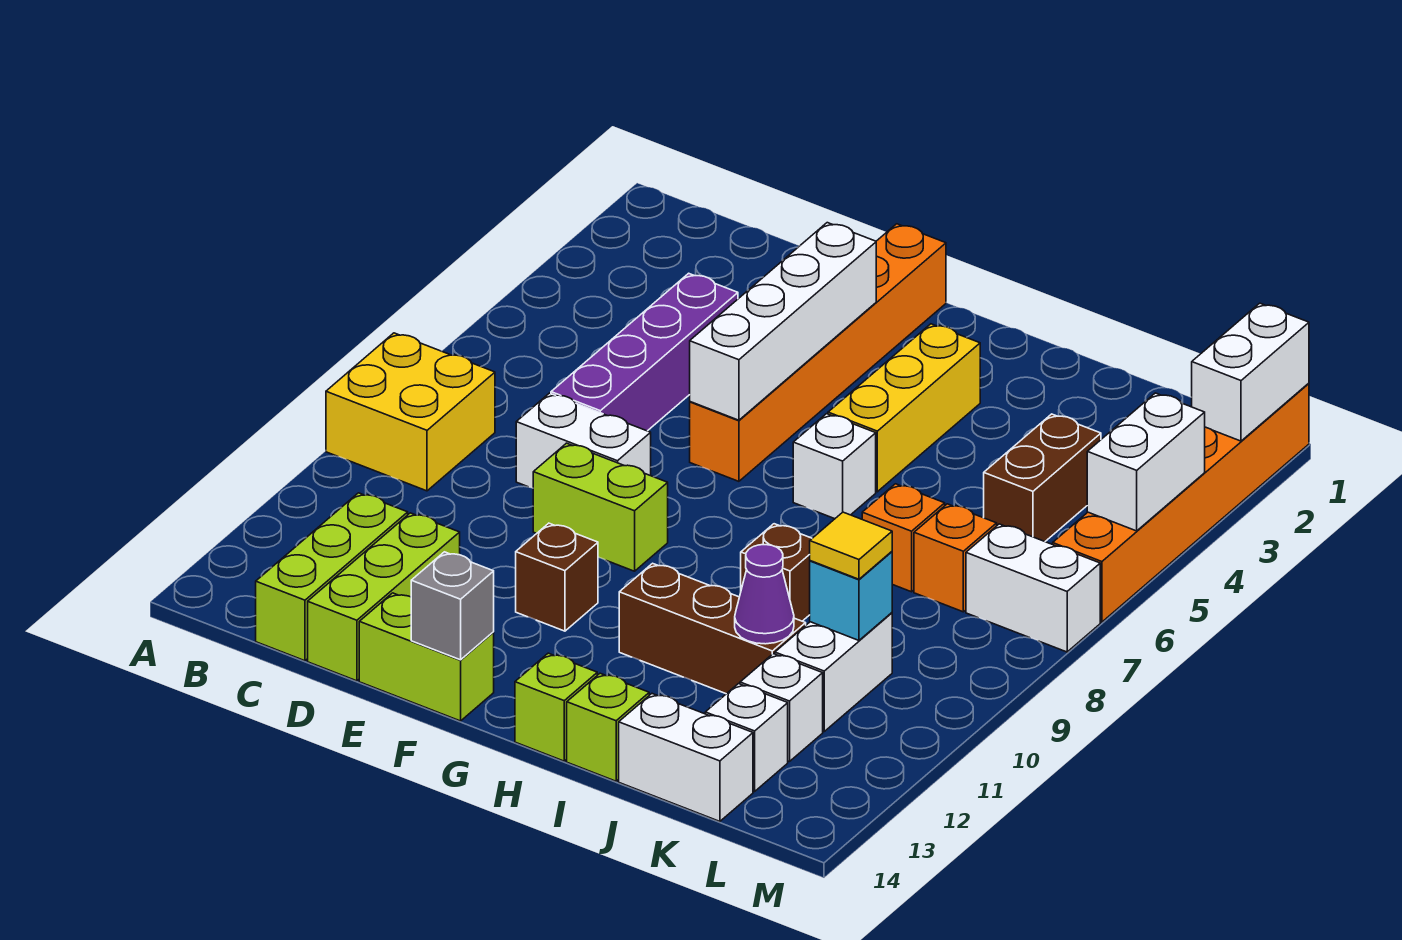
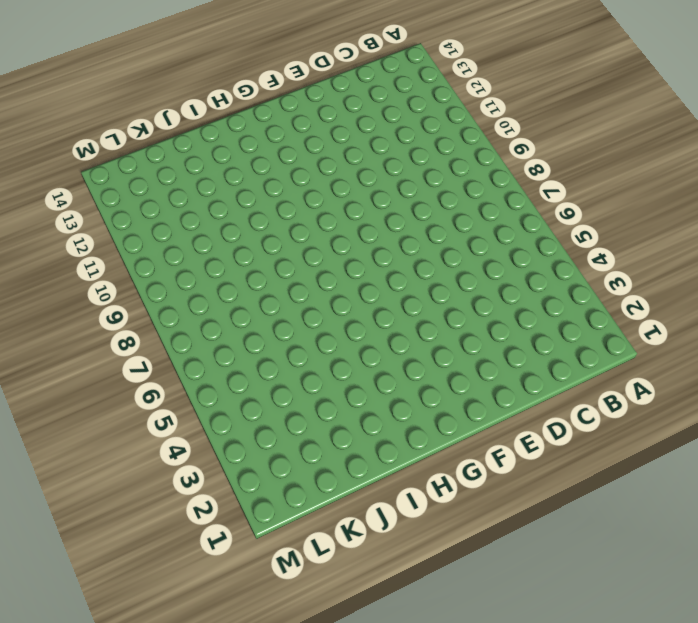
none -> yellow 2x2 brick [326,333,495,491]
none -> lime 1x3 brick [256,493,408,661]
none -> purple 1x4 brick [551,273,738,431]
none -> white 1x2 brick [516,393,651,488]

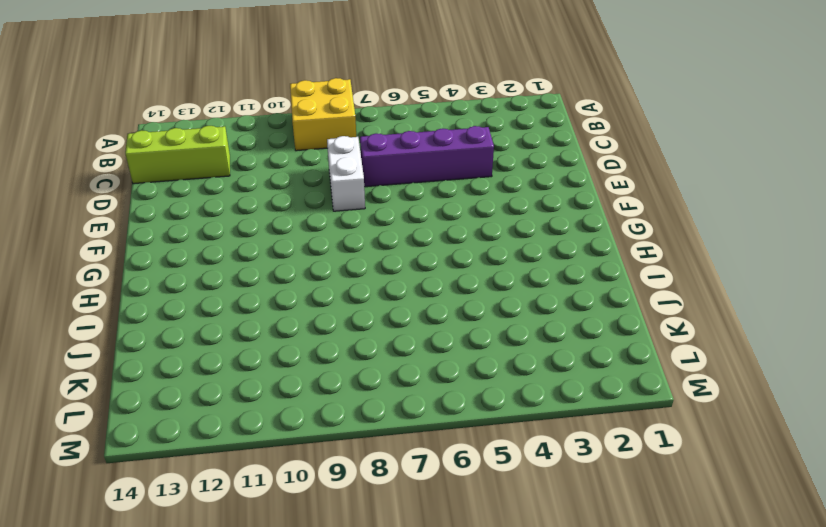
none -> lime 1x3 brick [308,513,460,681]
none -> lime 1x2 brick [533,443,668,571]
none -> lime 1x2 brick [359,593,494,721]
none -> orange 1x6 brick [690,224,946,481]

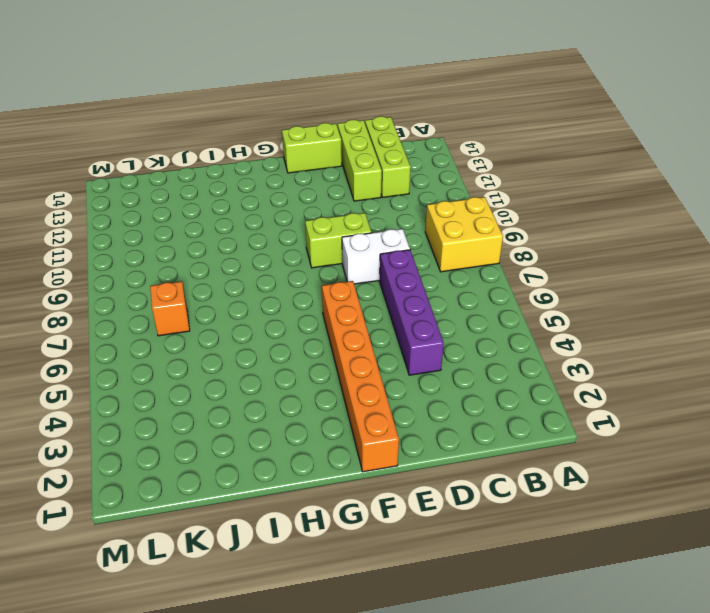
none -> brown 1x1 brick [516,523,598,631]
none -> yellow 1x3 brick [828,324,980,492]
none -> white 1x1 brick [793,414,876,519]
none -> brown 1x3 brick [619,563,806,694]

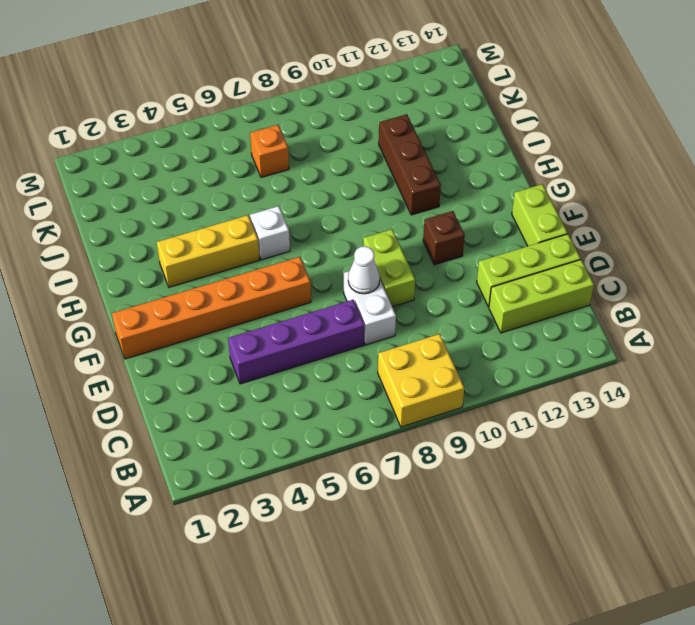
white 1x1 cone [348,246,380,294] -> none
none -> lime 1x1 brick [515,653,597,761]
none -> brown 1x1 brick [741,524,812,621]
none -> lime 1x1 brick [567,673,649,781]
none -> orange 1x1 brick [862,484,945,592]

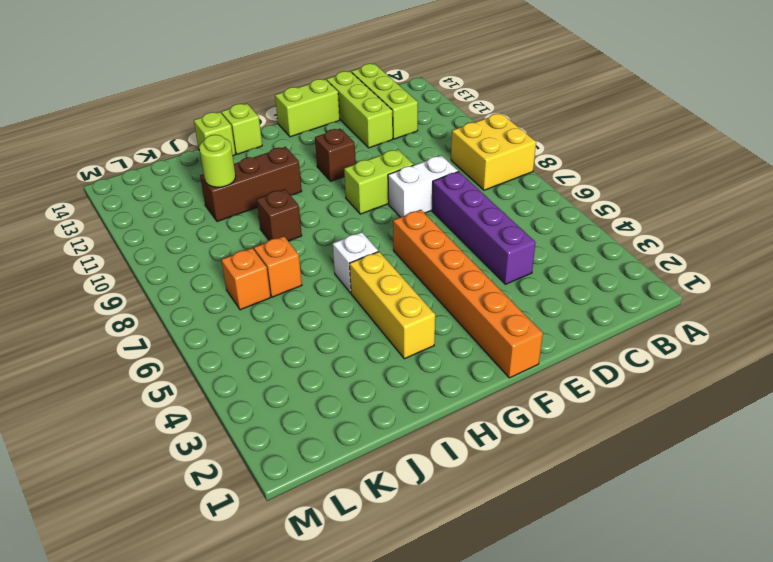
lime 1x1 round brick [199,135,236,187] -> purple 1x1 cone [735,545,794,644]
none -> white 1x2 brick [619,694,753,821]
none -> brown 1x2 brick [984,414,1101,541]
none -> white 1x2 brick [775,613,892,731]
none -> white 1x1 brick [740,654,823,762]

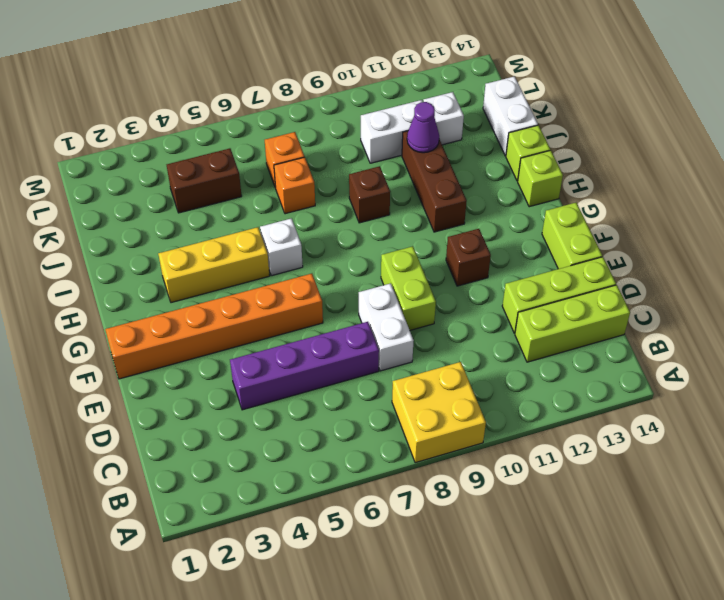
none -> white 1x1 brick [705,684,788,791]
none -> white 1x2 brick [966,524,1100,652]
none -> orange 1x6 brick [1053,383,1309,622]
none -> white 1x4 brick [690,223,876,420]

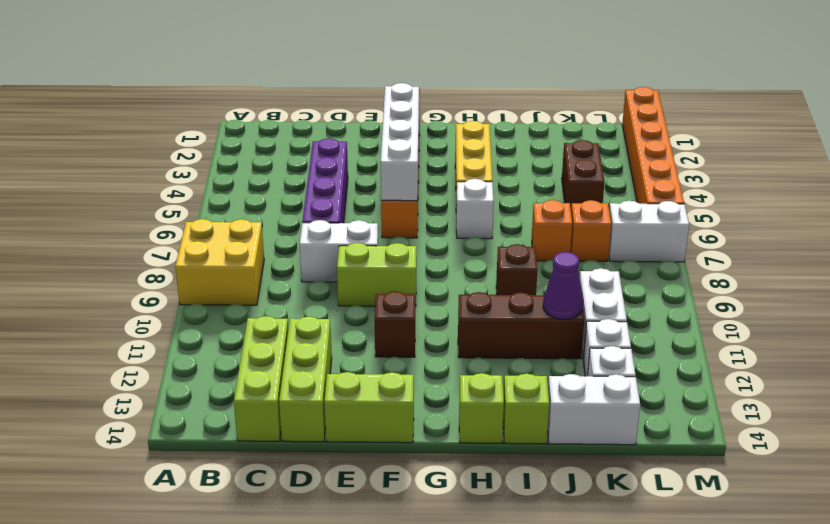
none -> grey 1x1 brick [411,552,494,660]
none -> cyan 1x1 brick [810,552,892,640]
none -> white 1x2 brick [1192,303,1309,441]
none -> white 1x2 brick [1087,393,1205,531]

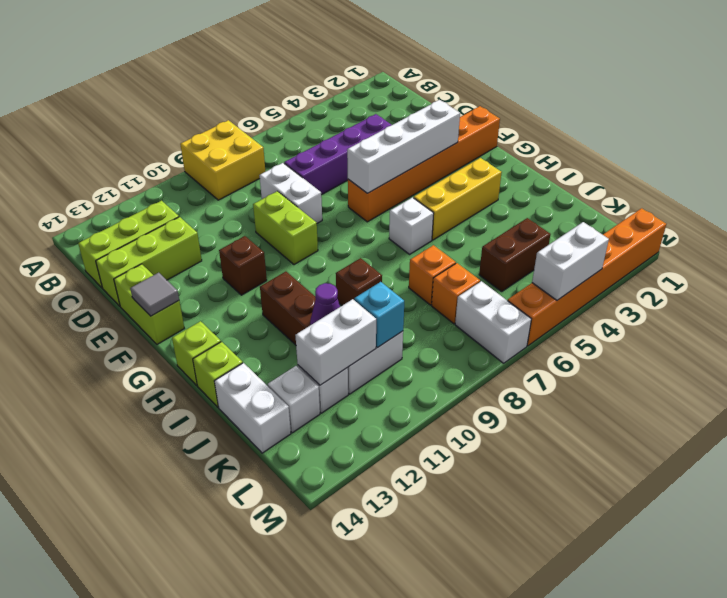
grey 1x1 tile [130,273,179,316] -> grey 1x1 brick [411,552,494,660]
white 1x2 brick [295,299,376,385] -> white 1x2 brick moved to [1192,303,1309,441]
none -> yellow 1x1 tile [810,512,892,579]

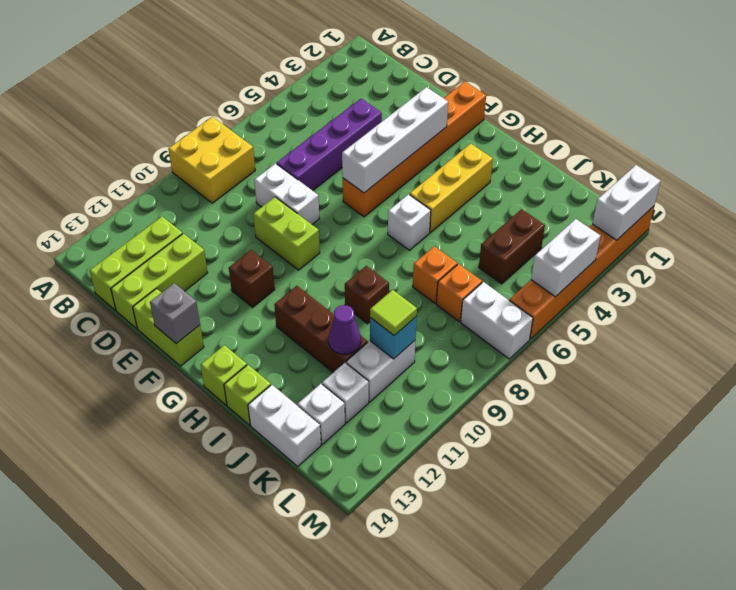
lime 1x1 tile [370,290,417,335] -> yellow 1x1 tile [810,512,892,579]

